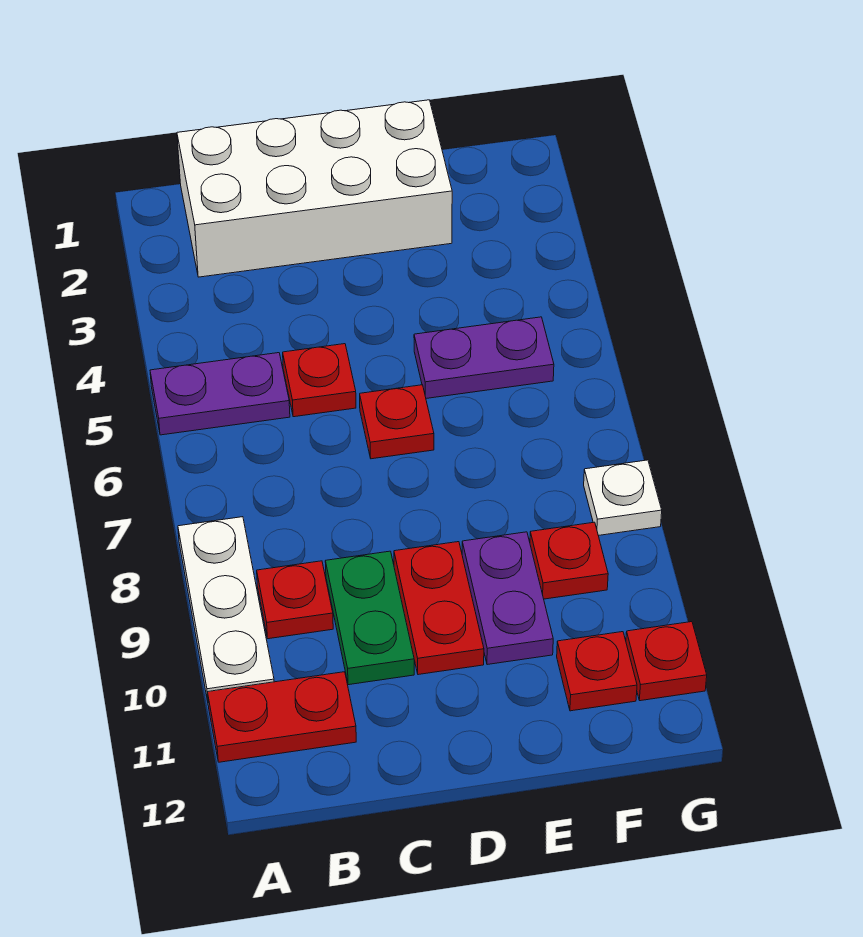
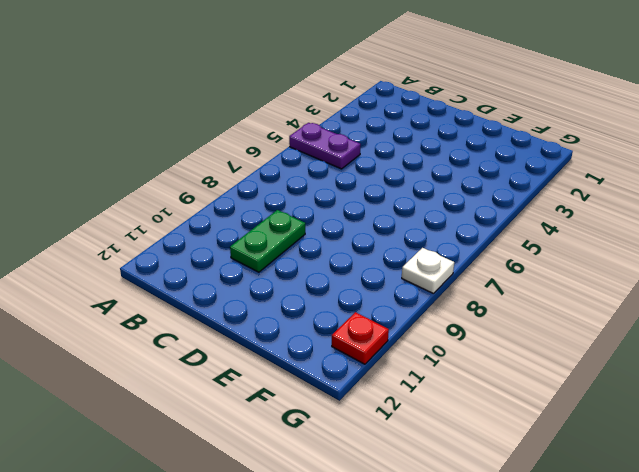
none -> white 1x3 plate [178,517,274,701]
none -> red 1x2 plate [207,672,356,762]
none -> white 2x4 brick [177,100,452,277]

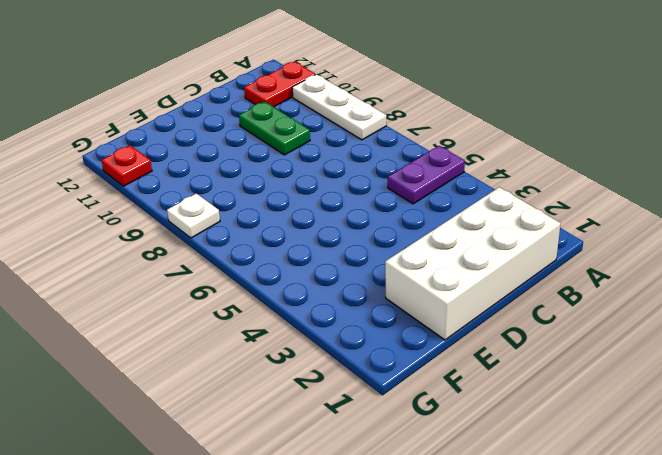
none -> red 1x1 plate [257,561,333,639]
none -> red 1x1 plate [283,344,356,417]
none -> red 1x1 plate [360,385,434,459]

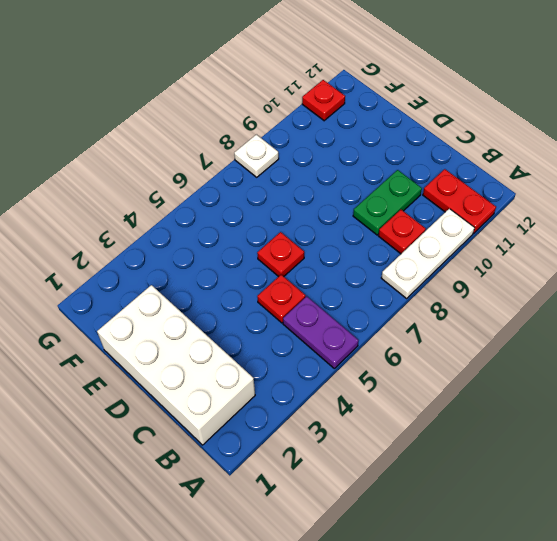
none -> red 1x2 plate [394,542,484,675]
none -> purple 1x2 plate [414,317,554,398]
none -> purple 1x2 plate [462,532,553,665]

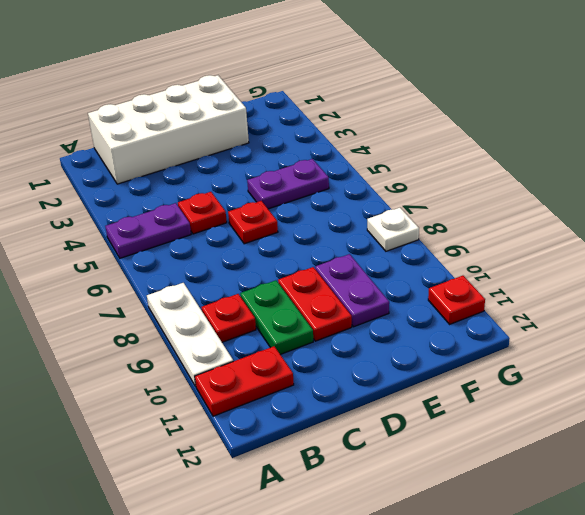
none -> red 1x1 plate [530,522,608,599]
none -> red 1x1 plate [557,632,637,711]

